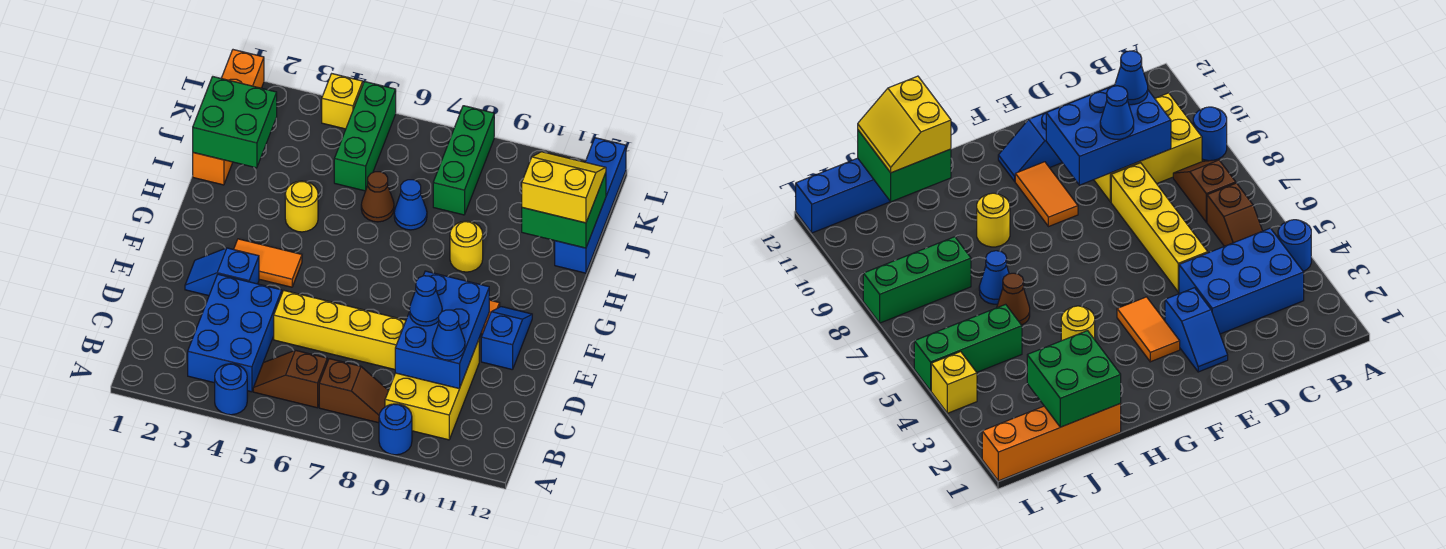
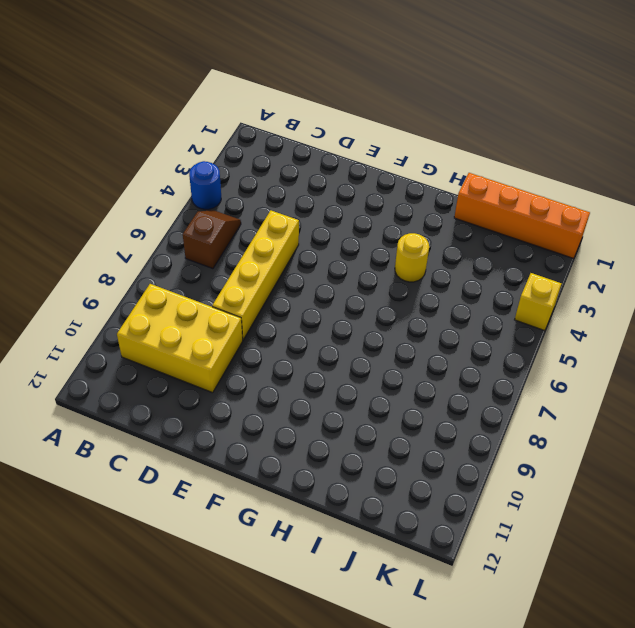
none -> blue 1x1 round brick [379,404,412,455]
none -> blue 2x3 brick [188,274,282,392]
none -> brown 1x2 slope [319,359,389,423]

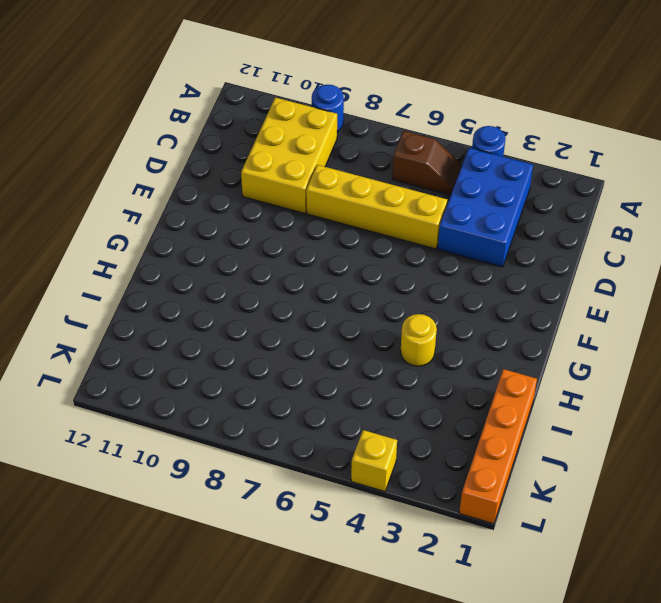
none -> brown 1x2 slope [319,359,389,423]
none -> blue 1x2 slope [185,248,259,296]
none -> blue 1x2 slope [481,307,532,370]

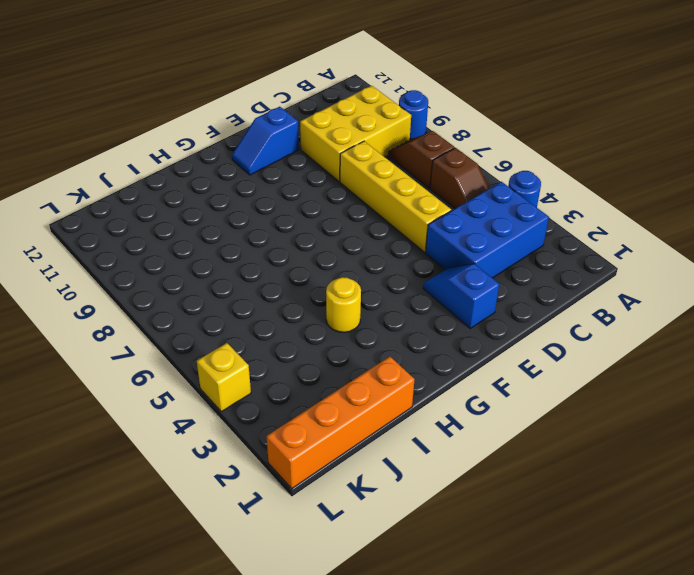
blue 1x2 slope [423,264,499,328] -> blue 1x2 slope turned to [185,248,259,296]
none -> orange 1x2 tile [234,239,302,287]
none -> orange 1x2 tile [1015,162,1078,227]
none -> yellow 1x1 round brick [450,221,483,272]

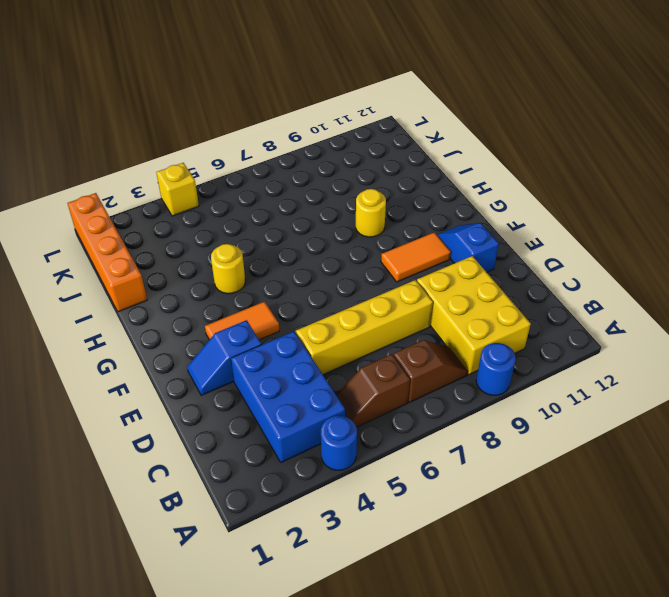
none -> brown 1x1 cone [361,172,394,222]
none -> blue 1x1 cone [394,180,427,230]
none -> blue 1x4 brick [555,138,626,273]

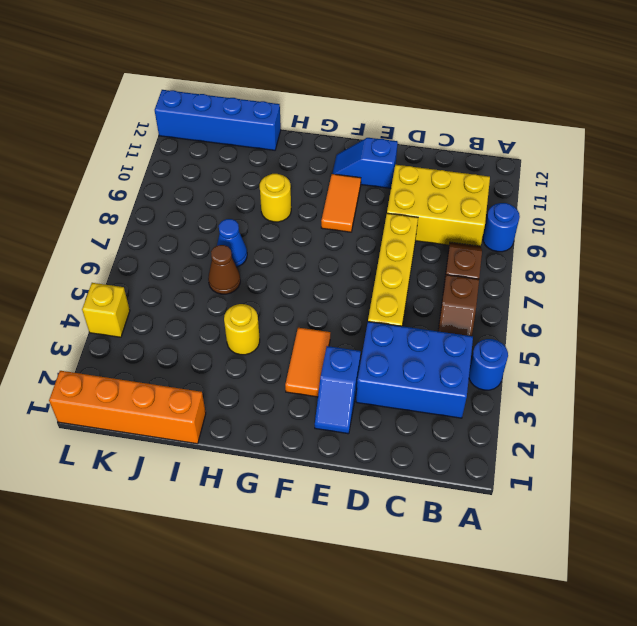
none -> green 1x3 brick [334,82,396,191]
none -> green 1x3 brick [433,106,494,215]
none -> blue 2x3 brick [395,271,489,389]

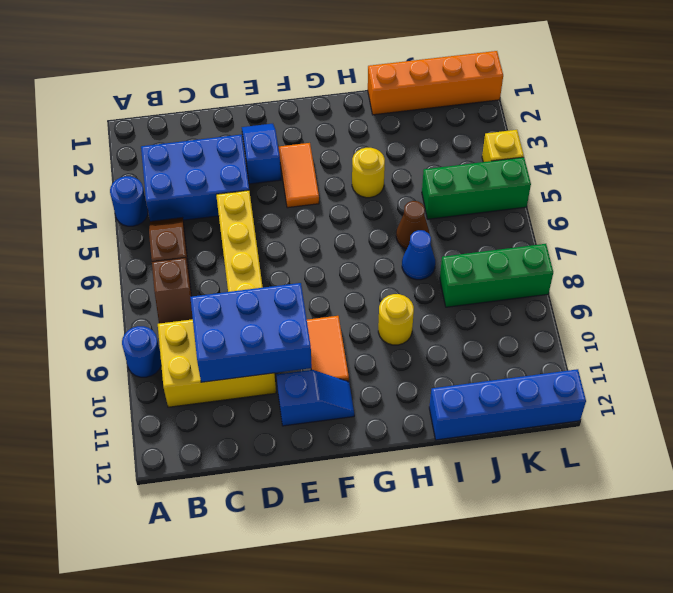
none -> green 2x2 brick [193,77,277,168]
none -> green 2x2 brick [522,173,606,248]
none -> blue 1x1 cone [432,310,465,360]

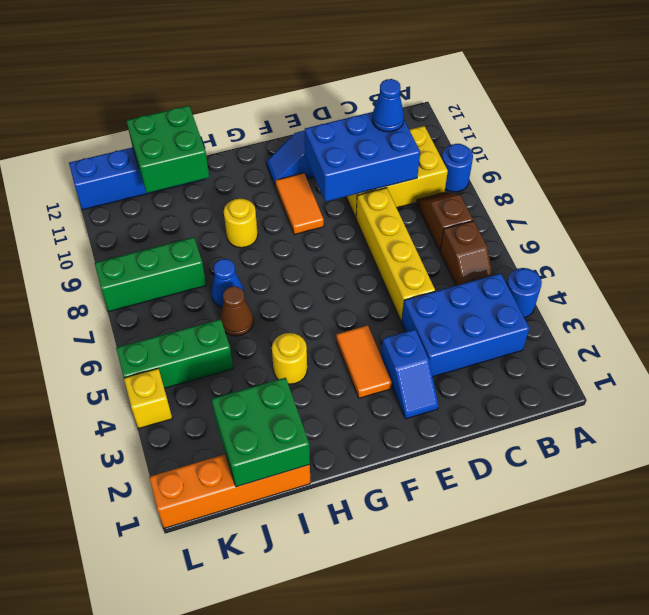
none -> blue 1x1 cone [409,276,442,326]
none -> yellow 2x2 slope [522,152,606,223]

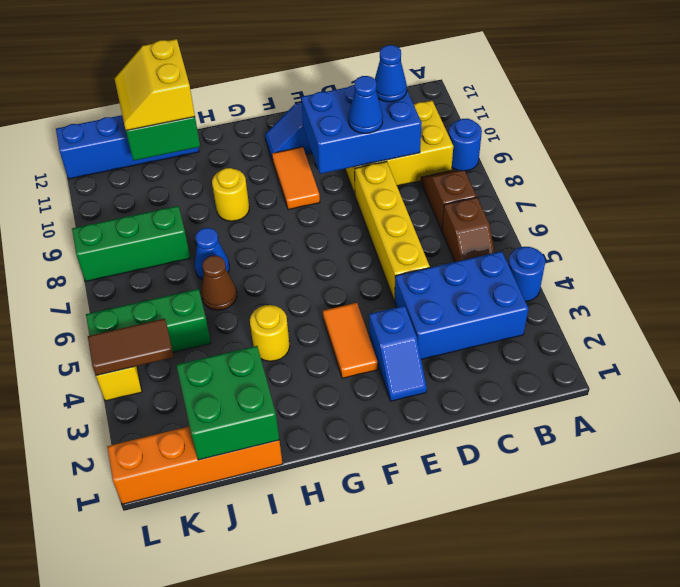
brown 1x2 tile [88,319,174,375] -> none

